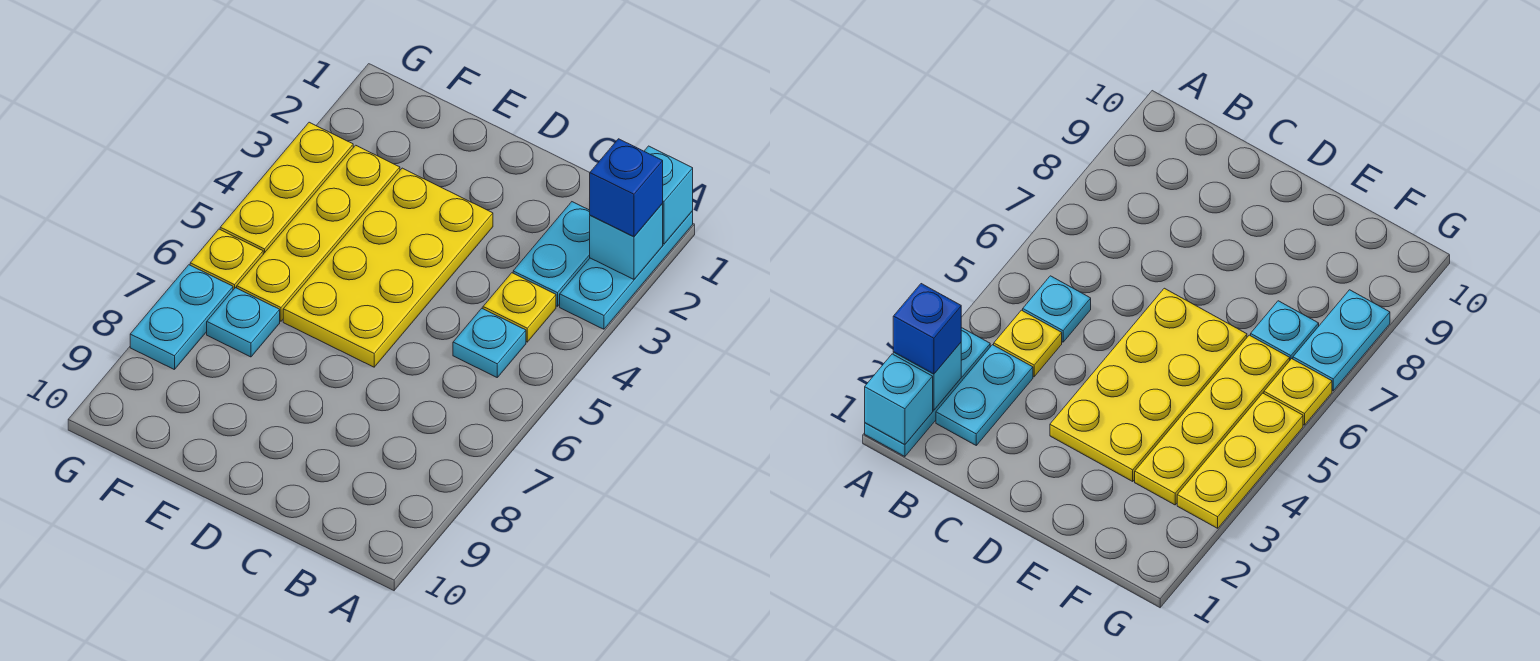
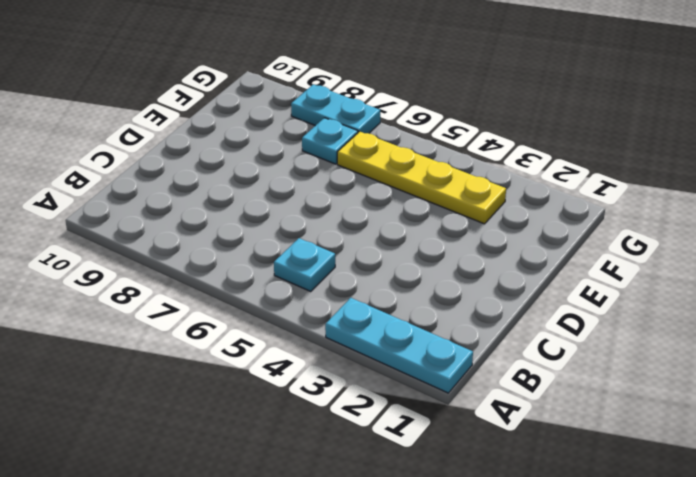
none -> cyan 1x2 plate [513,202,590,306]
none -> yellow 1x1 plate [483,273,556,342]
none -> yellow 2x4 plate [283,168,493,367]

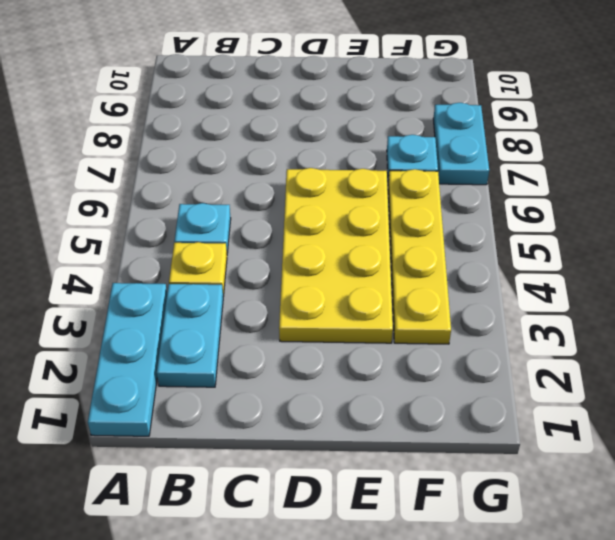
none -> yellow 1x3 plate [220,122,353,254]
none -> yellow 1x1 plate [190,229,263,290]
none -> cyan 1x1 brick [644,146,693,244]

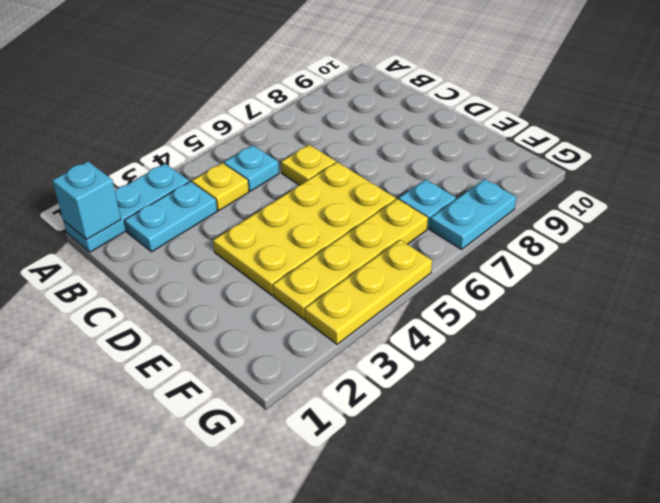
yellow 1x1 plate [281,145,336,185] -> yellow 1x1 plate moved to [190,229,263,290]
none -> cyan 1x1 brick [590,204,663,279]
none -> blue 1x1 brick [590,139,663,237]

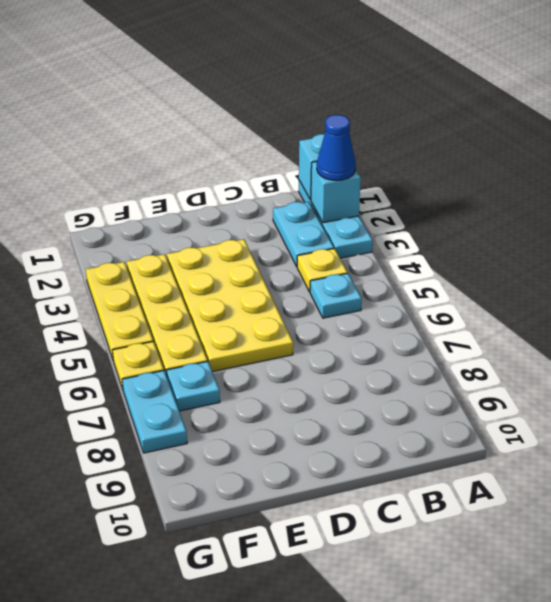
blue 1x1 cone [317,115,356,181] -> blue 1x1 brick [590,139,663,237]

